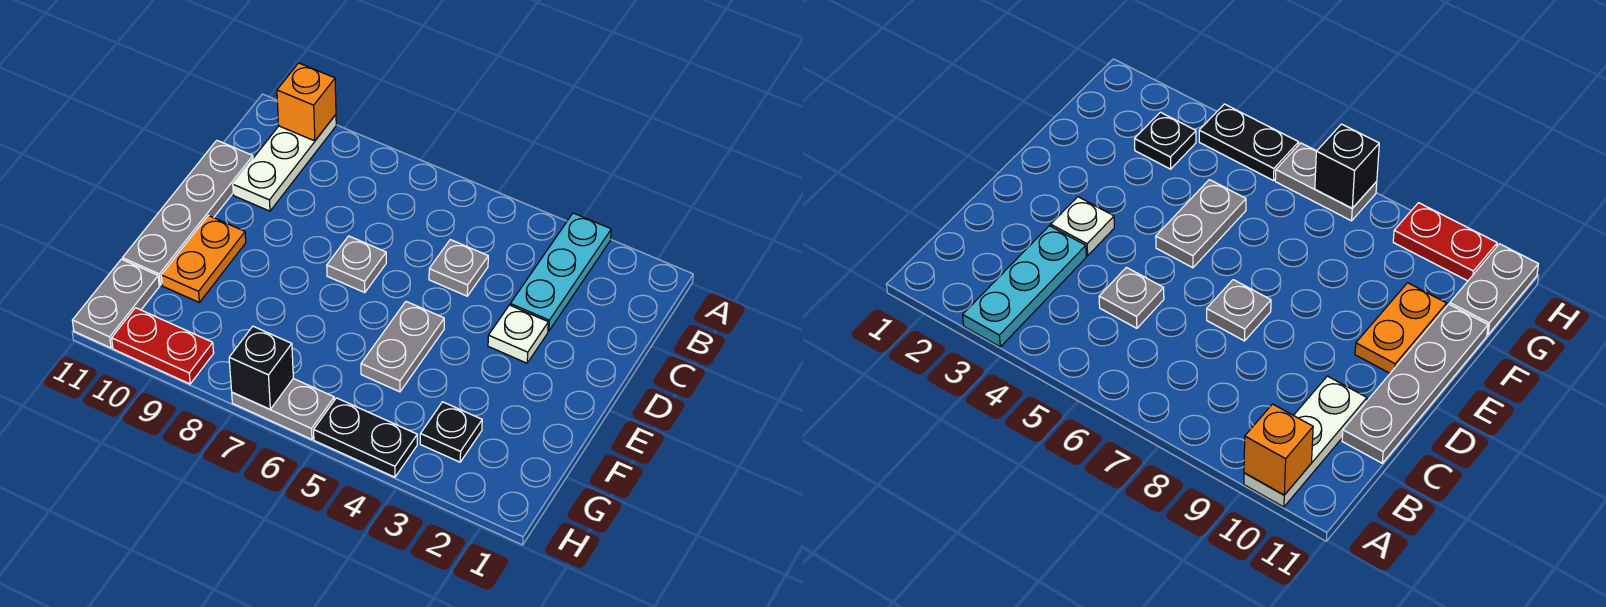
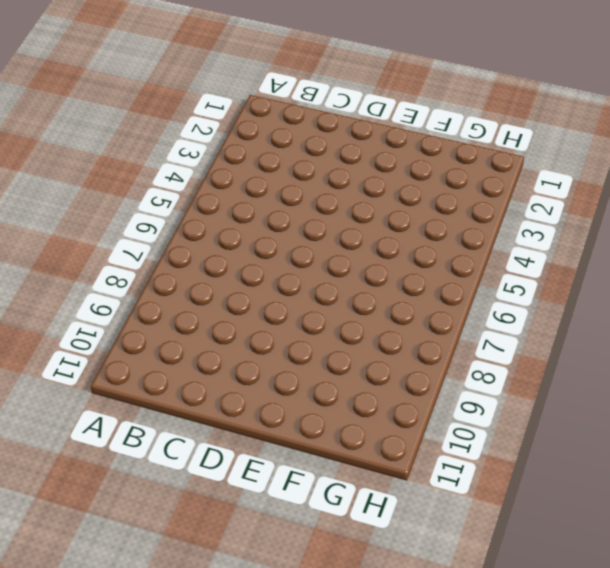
none -> cyan 1x3 plate [510,213,611,331]
none -> white 1x3 plate [233,115,336,211]
none -> grey 1x1 plate [429,240,488,296]

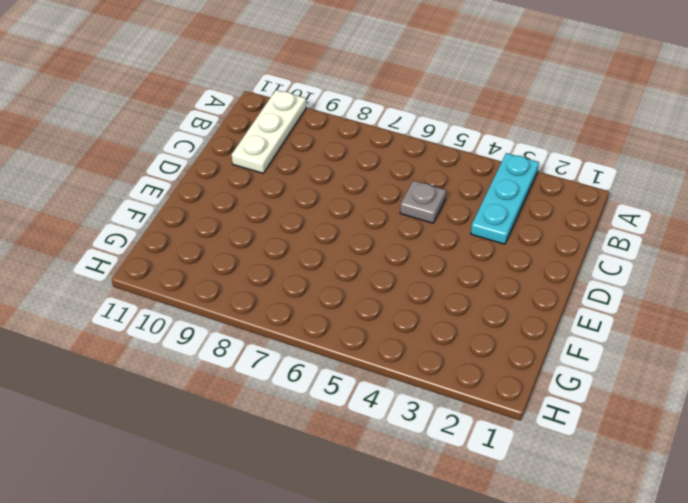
none -> grey 1x4 plate [123,141,253,285]
none -> white 1x1 plate [488,305,548,363]
none -> grey 1x1 plate [327,236,386,293]

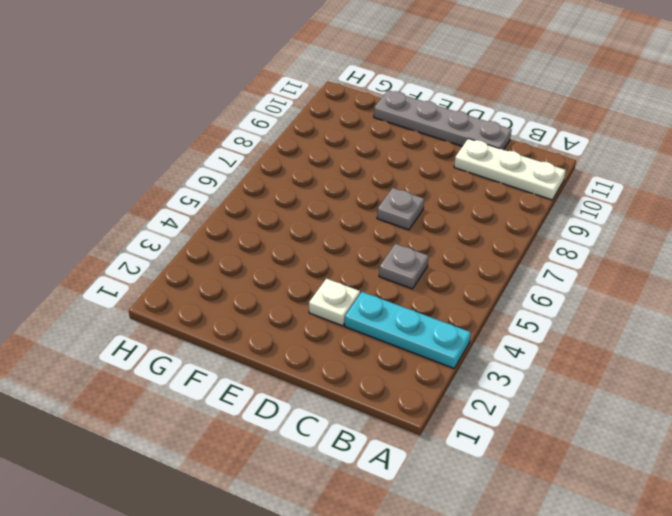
none -> grey 1x2 plate [361,302,444,392]
none -> orange 1x2 plate [161,216,246,302]
none -> black 1x1 plate [420,402,482,462]

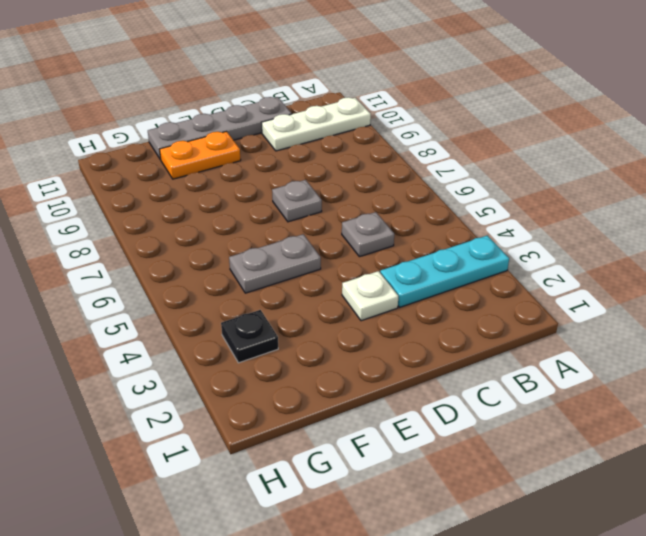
none -> grey 1x2 plate [72,259,159,348]
none -> black 1x2 plate [314,398,417,477]
none -> grey 1x2 plate [232,379,334,439]

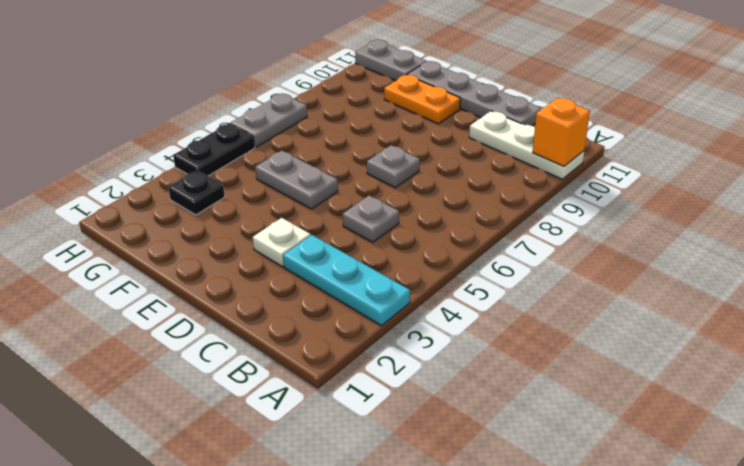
none -> red 1x2 plate [112,308,214,384]
none -> black 1x1 brick [229,326,293,409]

